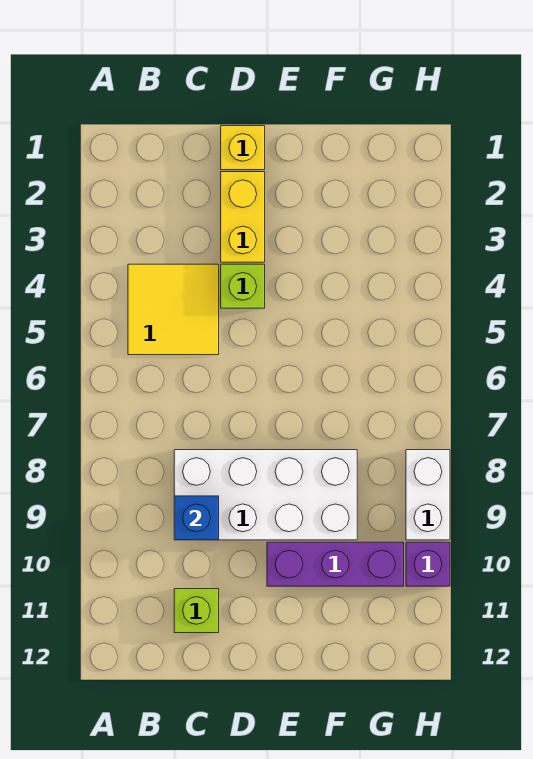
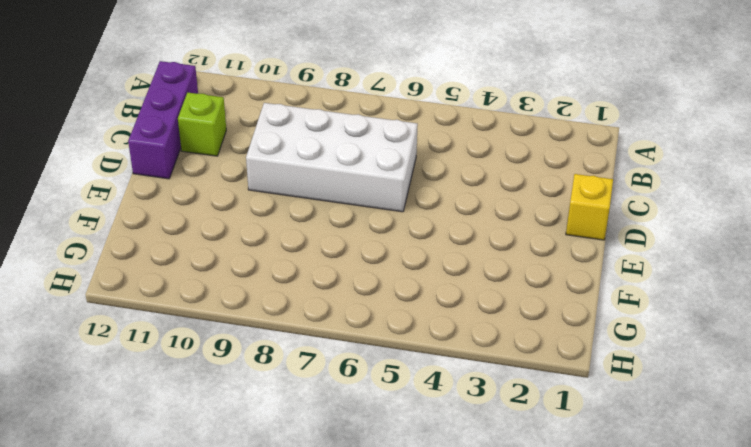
purple 1x3 brick [128,61,198,179] -> purple 1x3 brick moved to [267,542,404,586]
white 2x4 brick [246,103,418,212] -> white 2x4 brick turned to [174,450,357,540]
none -> yellow 2x2 tile [128,264,219,355]
none -> yellow 1x2 brick [221,172,265,262]

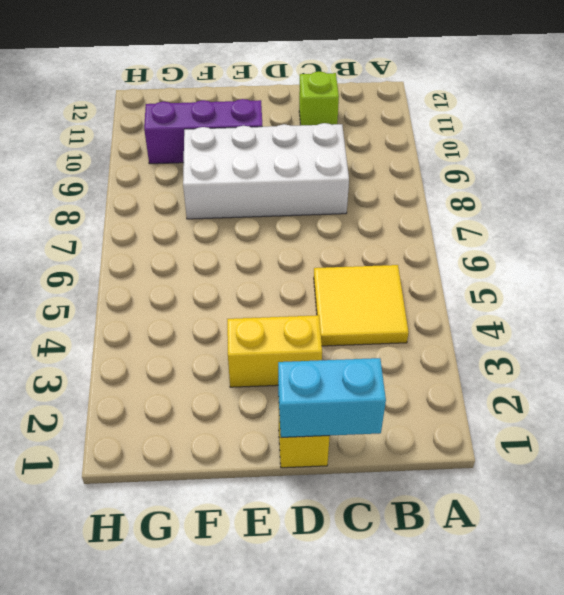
cyan 1x2 brick [278,358,386,437] -> none
yellow 1x2 brick [227,315,322,387] -> yellow 1x2 brick turned to [221,172,265,262]
none -> lime 1x1 brick [221,264,265,308]
none -> white 1x2 brick [406,450,450,540]

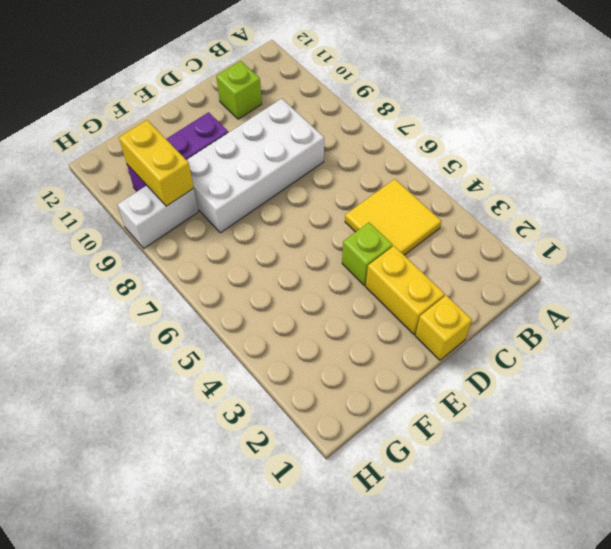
white 1x2 brick [117,185,198,248] -> white 1x2 brick turned to [406,450,450,540]
yellow 1x2 brick [119,120,194,206] -> none
none -> purple 1x1 brick [406,542,450,586]
none -> blue 1x1 brick [174,496,219,540]

